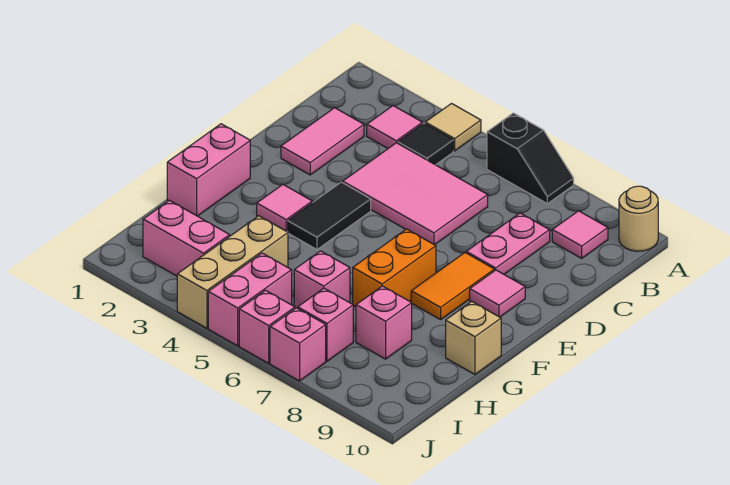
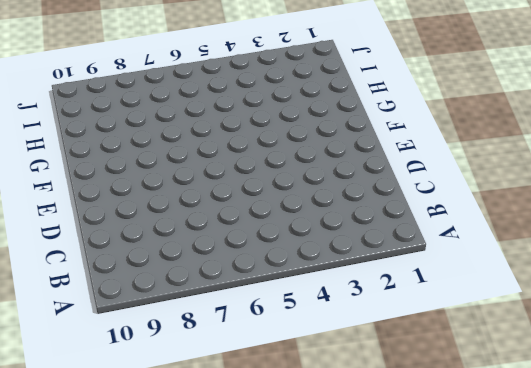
none -> tan 1x1 tile [425,104,481,151]
none -> black 1x2 slope [487,113,574,204]
none -> tan 1x1 round brick [619,186,658,251]

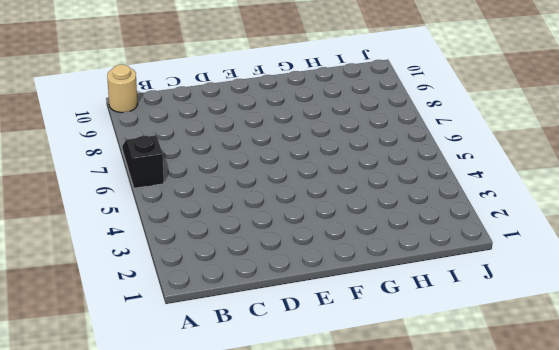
none -> tan 1x1 tile [425,104,481,151]
none -> pink 1x1 tile [367,106,422,148]
none -> black 1x1 tile [398,123,453,165]

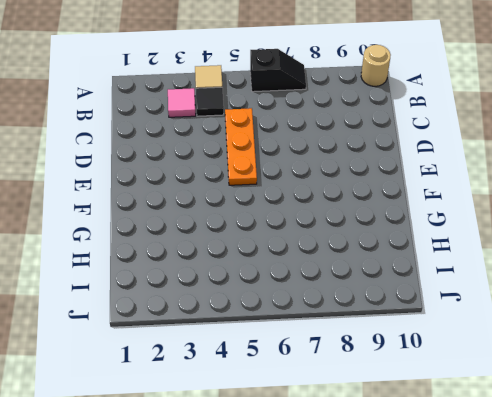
orange 1x3 plate [225,108,257,185] -> pink 2x3 tile [343,143,488,245]
none -> pink 1x1 tile [552,211,608,258]
none -> pink 1x2 tile [281,108,364,175]
none -> pink 1x2 plate [466,213,550,274]

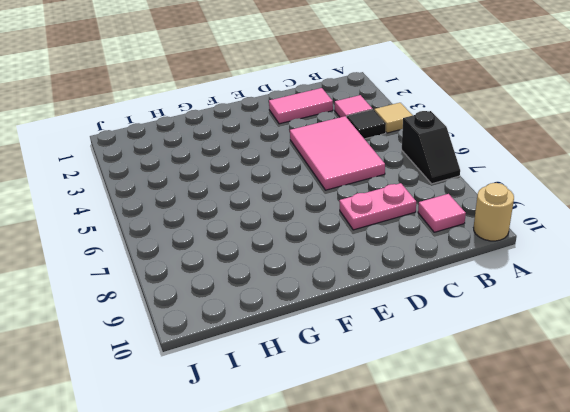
none -> black 1x2 tile [288,182,371,249]
none -> orange 1x2 tile [411,253,494,320]
none -> pink 1x1 tile [470,270,525,317]

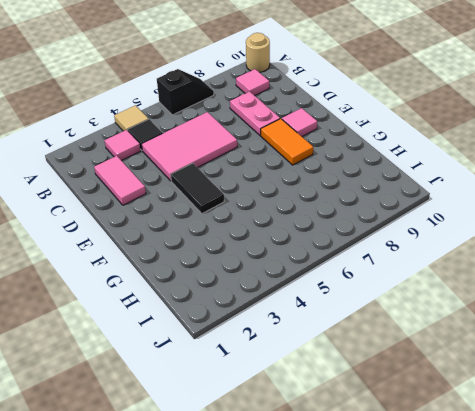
none -> pink 1x2 brick [167,124,250,216]
none -> pink 1x1 tile [257,185,313,231]
none -> orange 1x2 brick [353,229,436,307]

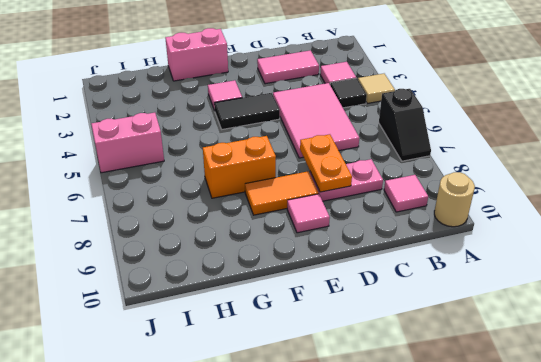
orange 1x2 plate [300,134,352,192] -> none
none -> tan 1x1 brick [446,302,501,374]
none -> tan 1x3 brick [177,216,288,328]
none -> pink 1x1 brick [294,251,350,308]

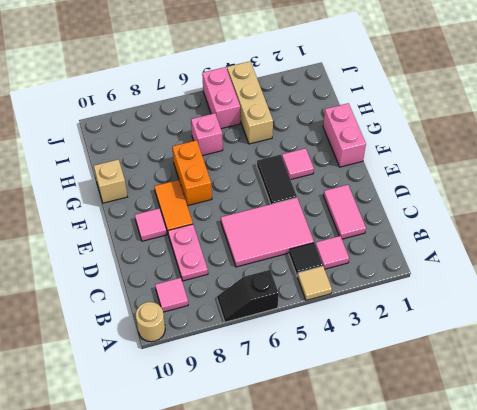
none -> pink 1x1 brick [356,286,412,359]
none -> pink 1x2 brick [143,200,230,276]
none -> pink 1x1 brick [298,288,353,361]

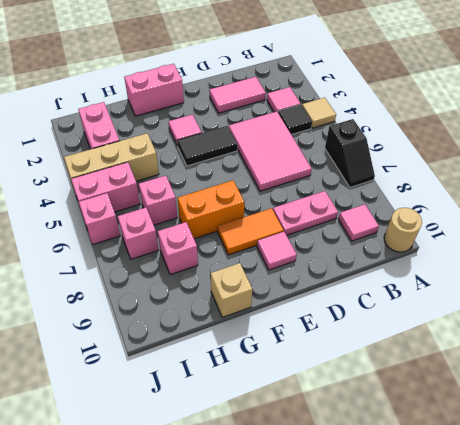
none -> pink 1x1 brick [270,308,326,381]

